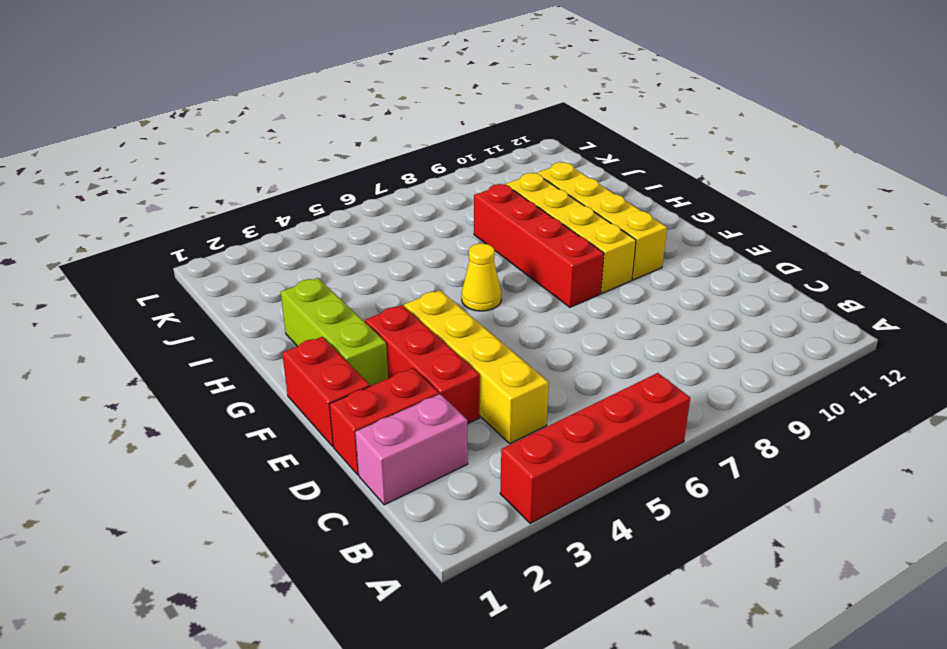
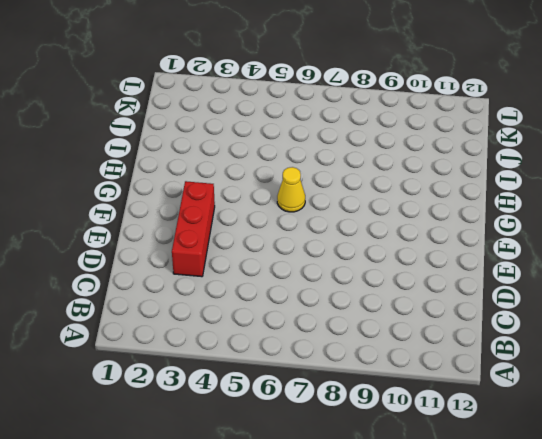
none -> red 1x4 brick [500,373,690,523]
none -> pink 1x2 brick [355,394,468,505]

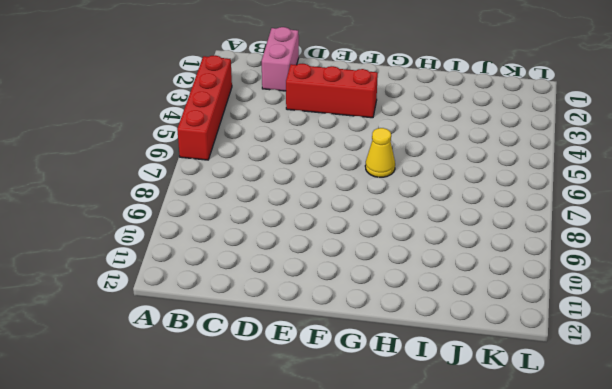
none -> yellow 1x4 brick [404,290,549,444]
none -> red 1x2 brick [330,368,439,475]

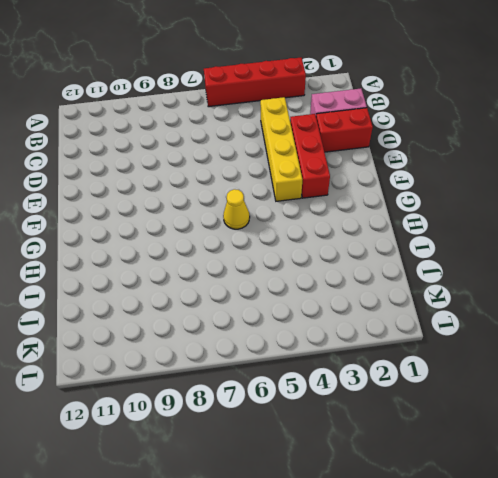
none -> red 1x2 brick [282,337,370,447]
none -> lime 1x3 brick [281,278,388,386]

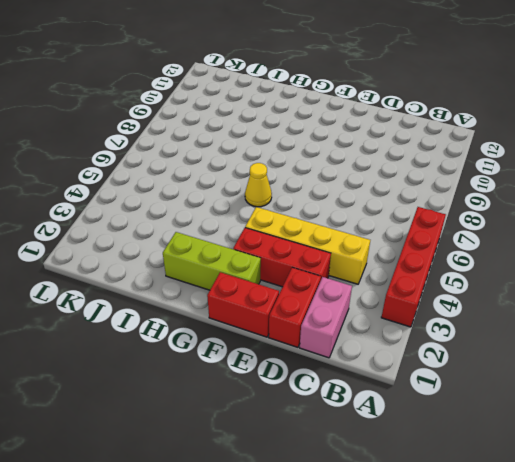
none -> red 1x4 brick [474,184,604,307]
none -> yellow 1x4 brick [506,173,636,293]

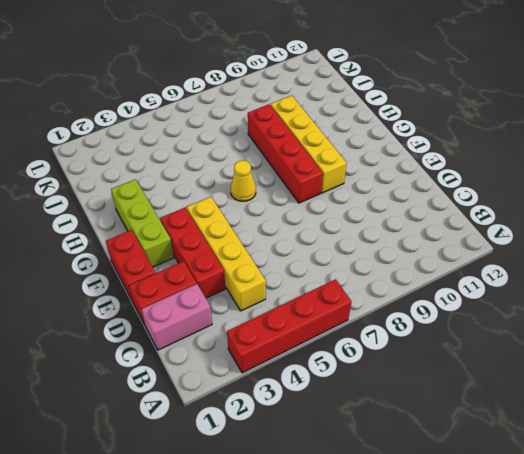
none -> yellow 1x4 brick [537,162,667,280]

